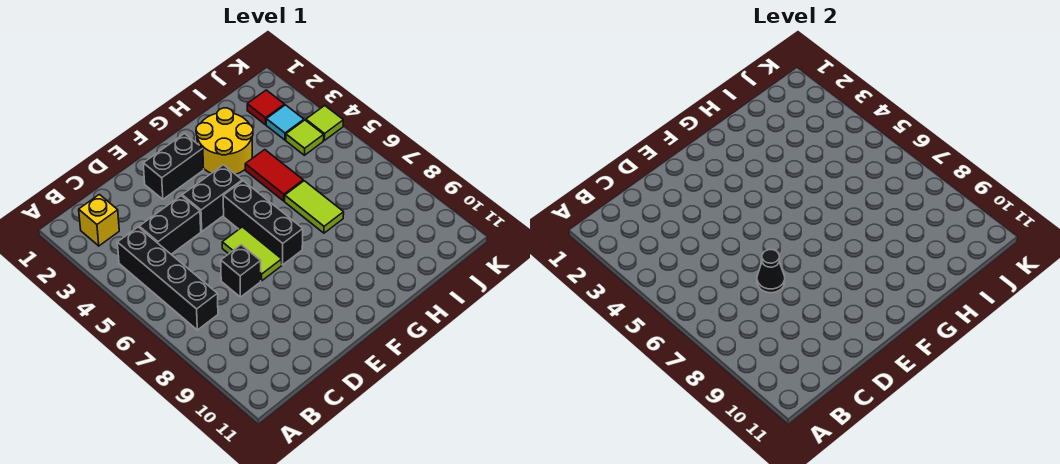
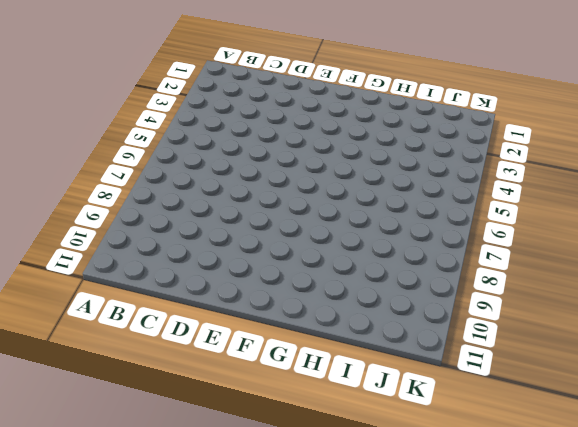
none -> yellow 1x1 brick [79,194,119,246]
none -> black 1x4 brick [117,227,218,330]
none -> black 1x2 brick [139,196,201,254]

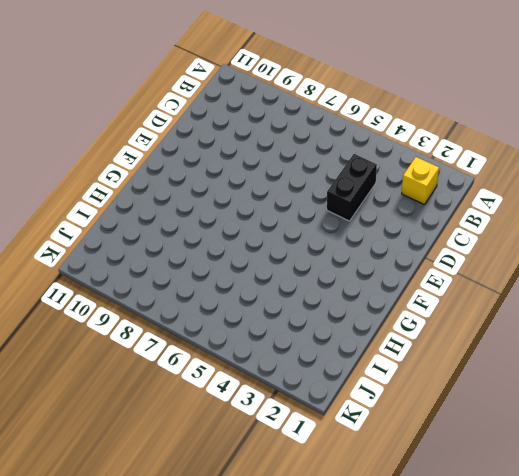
none -> black 1x4 brick [117,227,218,330]
none -> black 1x1 brick [221,245,261,297]
none -> black 1x2 brick [143,134,204,199]

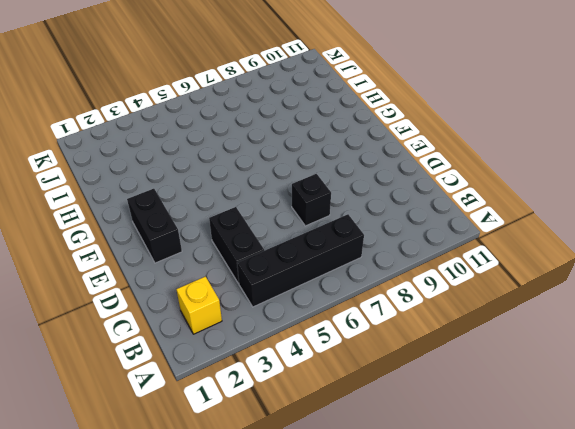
none -> black 1x2 brick [182,165,242,231]
none -> lime 1x2 tile [222,227,282,281]
none -> black 1x3 brick [223,181,303,265]

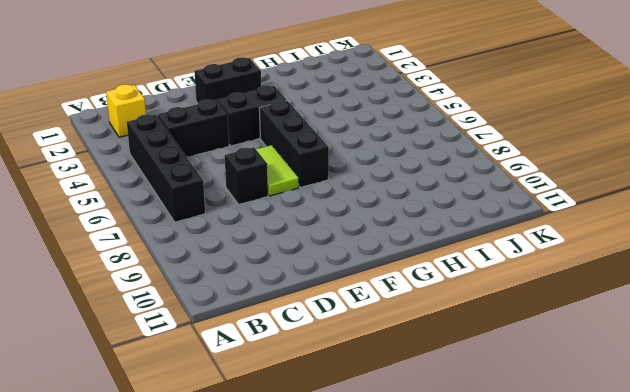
none -> yellow 2x2 round brick [196,108,253,174]
none -> red 1x2 tile [245,150,303,201]
none -> lime 1x2 tile [285,181,344,233]

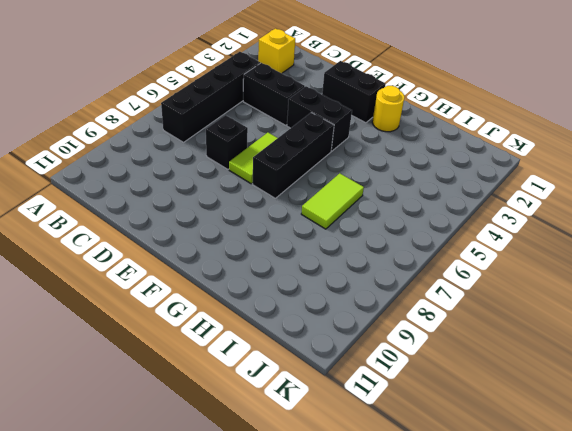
yellow 1x1 round brick [372,86,404,132] -> yellow 2x2 round brick [196,108,253,174]
none -> red 1x2 tile [245,150,303,201]
none -> red 1x1 tile [247,90,285,125]
none -> cyan 1x1 tile [266,105,304,140]

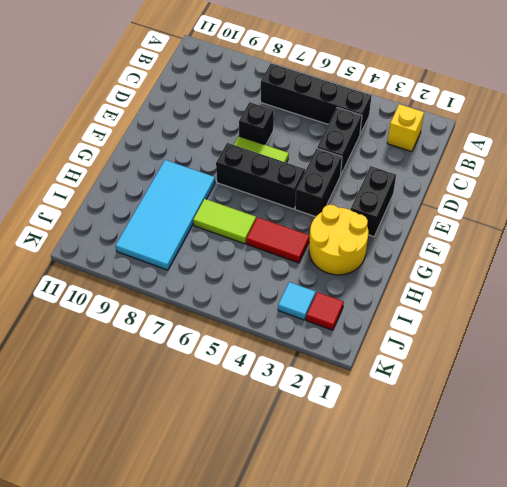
cyan 2x4 tile [116,160,215,270] -> none
none -> lime 1x1 tile [286,120,324,155]
none -> lime 1x1 tile [306,106,343,140]
none -> black 1x1 cone [757,250,785,293]

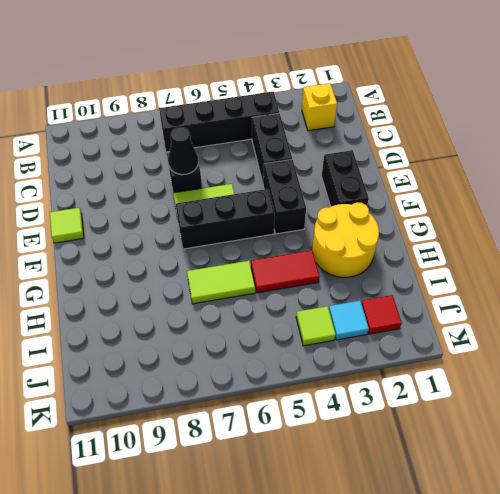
lime 1x1 tile [50,208,84,243] -> lime 1x1 tile moved to [306,106,343,140]

